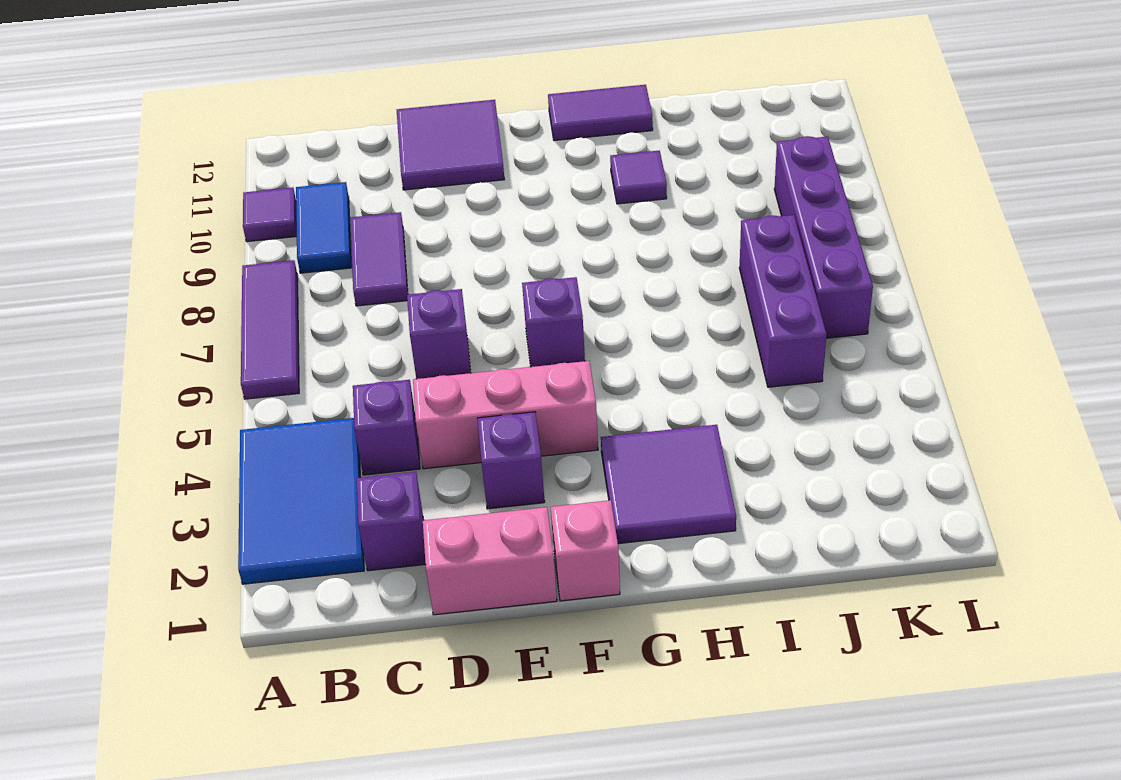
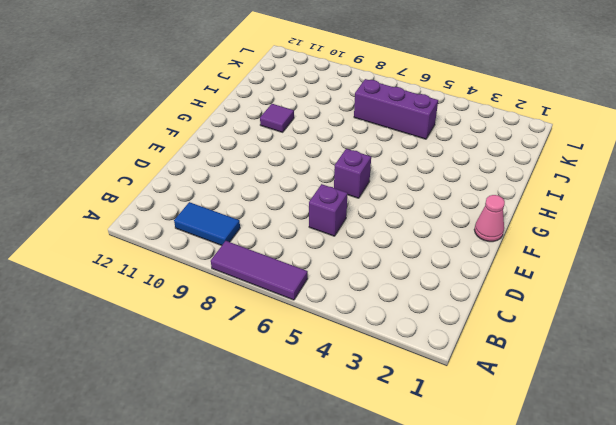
pink 1x1 cone [474,195,505,242] -> pink 1x1 brick [551,500,620,601]
none -> blue 2x3 tile [238,418,364,584]
none -> purple 1x1 tile [243,187,297,242]
none -> purple 1x1 brick [356,472,426,571]

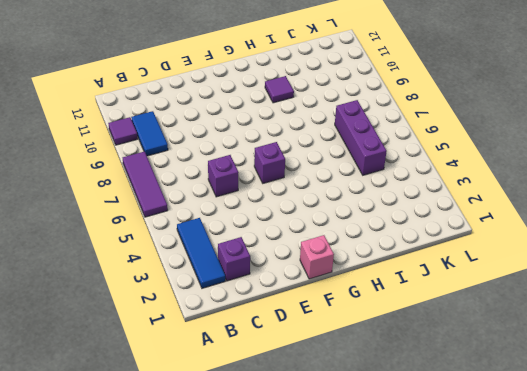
blue 1x3 tile [177,218,225,288] -> blue 2x3 tile [238,418,364,584]
none -> purple 1x1 brick [353,380,420,475]
none -> purple 1x2 tile [350,212,408,306]
none -> pink 1x2 brick [423,507,557,615]

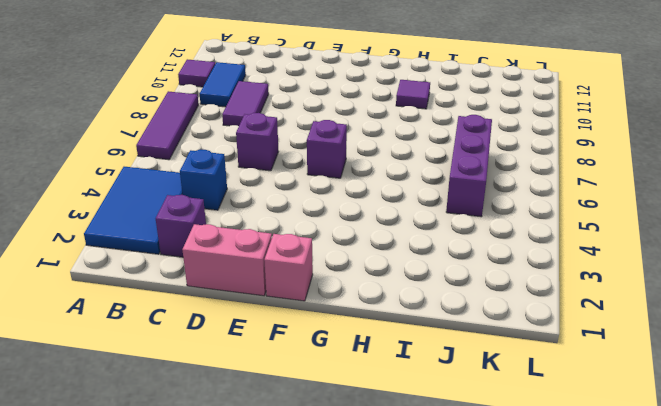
blue 1x1 brick [180,150,227,210] -> purple 1x1 brick [353,380,420,475]
none -> pink 1x3 brick [413,361,598,469]
none -> purple 2x2 tile [397,100,505,190]
none -> purple 1x1 brick [477,412,545,509]

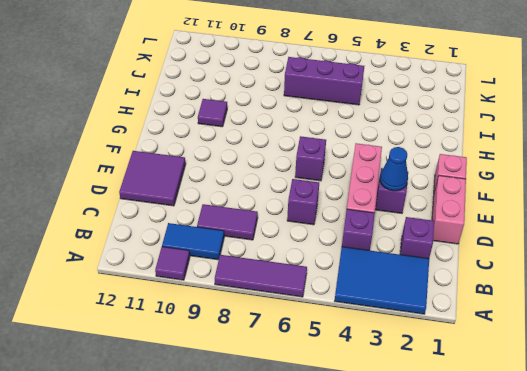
blue 1x1 cone [380,147,408,191] -> none
none -> purple 2x2 tile [601,425,736,544]
none -> purple 1x2 tile [548,85,653,141]
none -> purple 1x4 brick [774,136,873,338]

